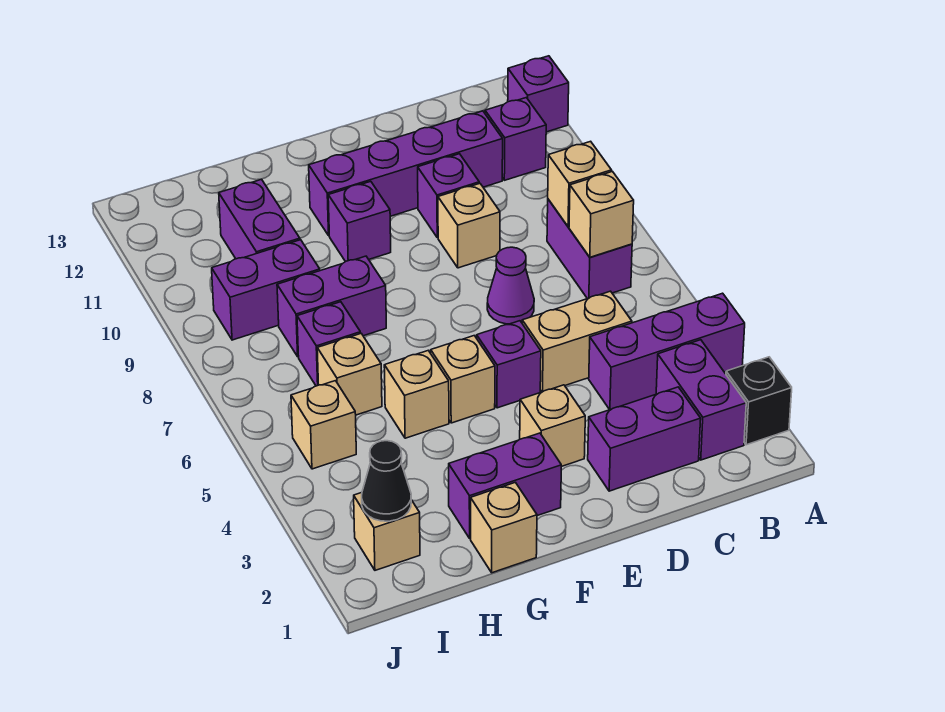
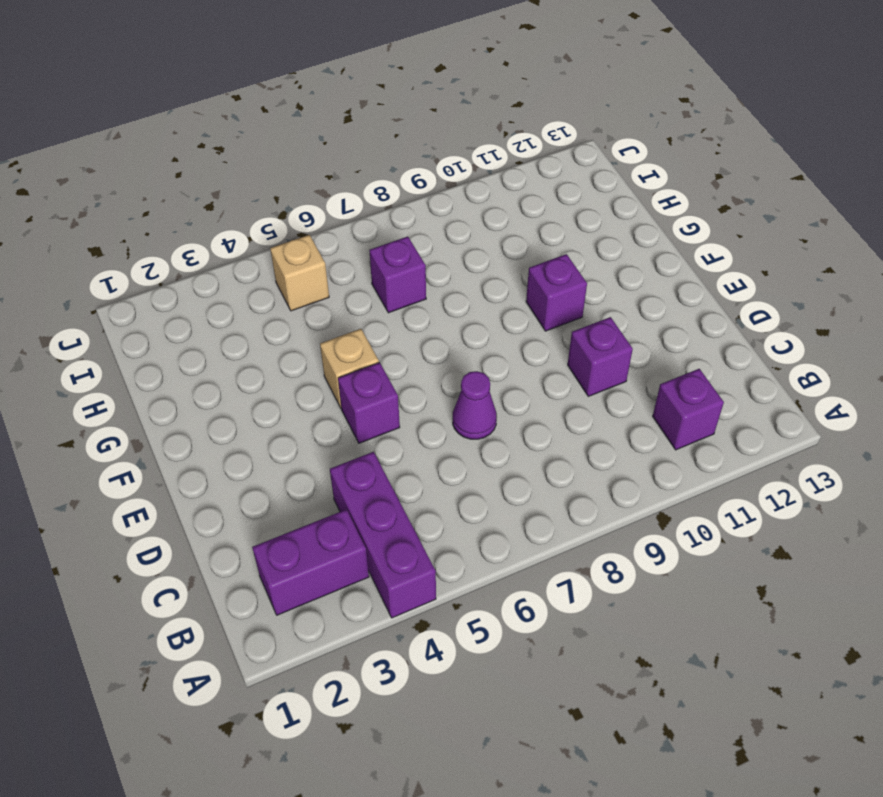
none -> black 1x1 brick [726,357,792,445]
none -> purple 1x1 brick [508,56,569,132]
none -> purple 1x2 brick [547,199,632,299]

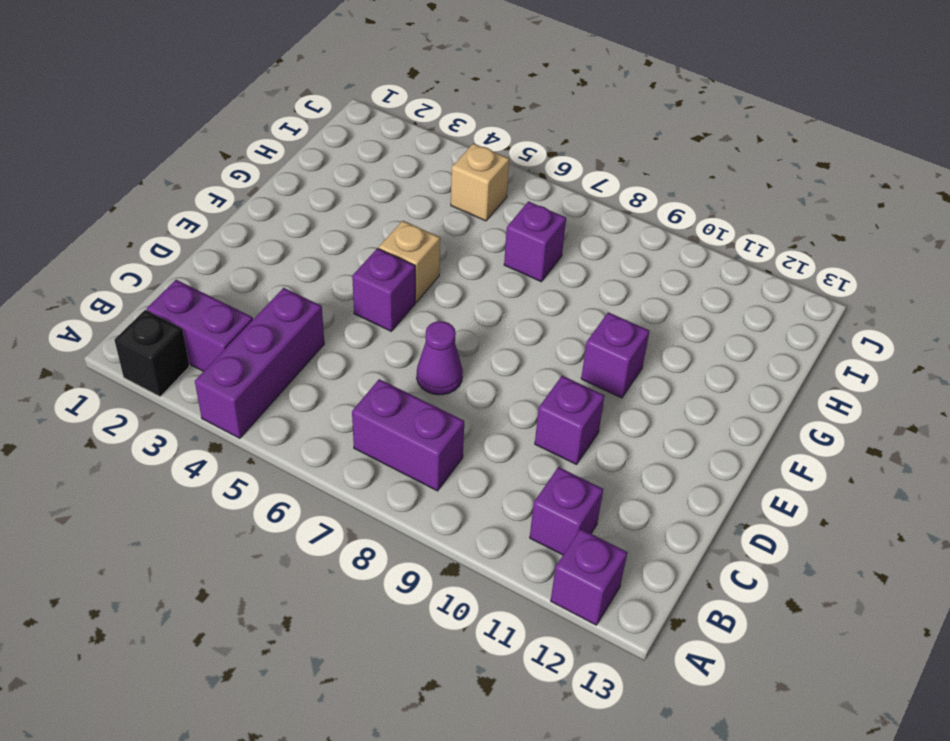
none -> purple 1x2 brick [588,387,701,491]
none -> tan 1x2 brick [522,291,632,392]
none -> purple 1x4 brick [309,111,503,235]

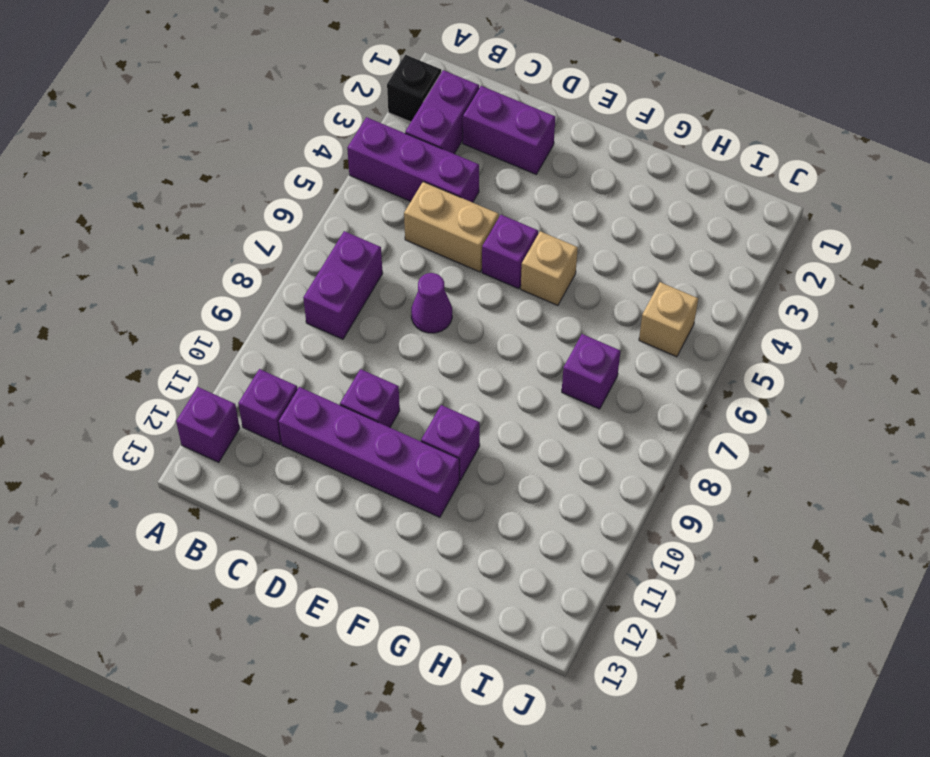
none -> tan 1x1 brick [438,183,500,268]
none -> tan 1x1 brick [520,385,585,467]
none -> purple 1x2 brick [449,433,561,538]

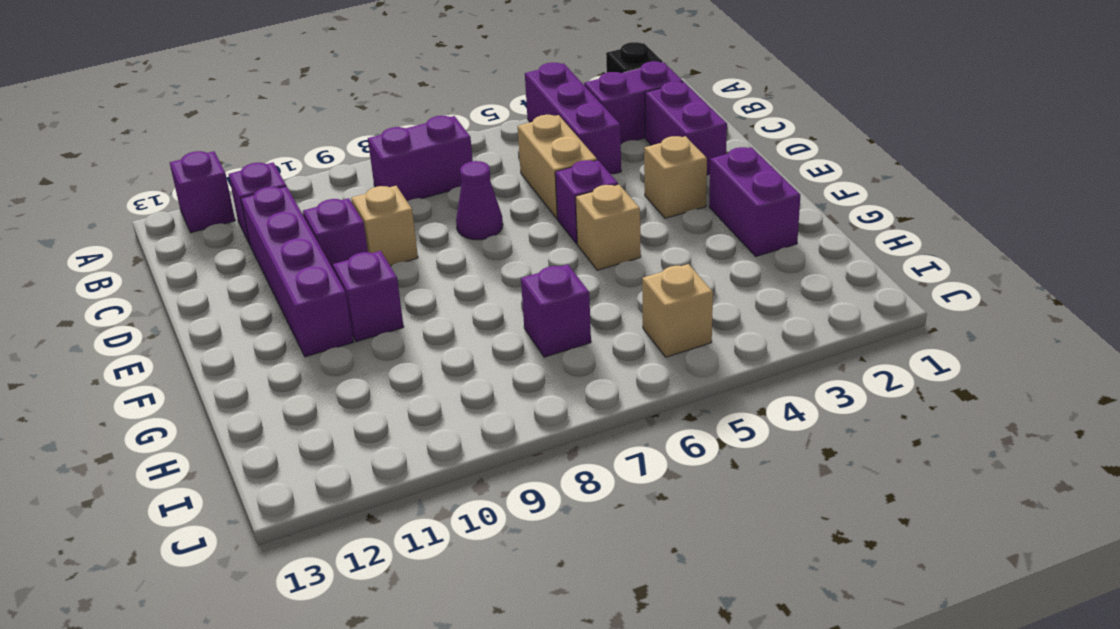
none -> tan 1x1 brick [471,482,537,573]
none -> tan 1x1 brick [384,351,449,438]
none -> purple 1x2 brick [277,256,386,357]

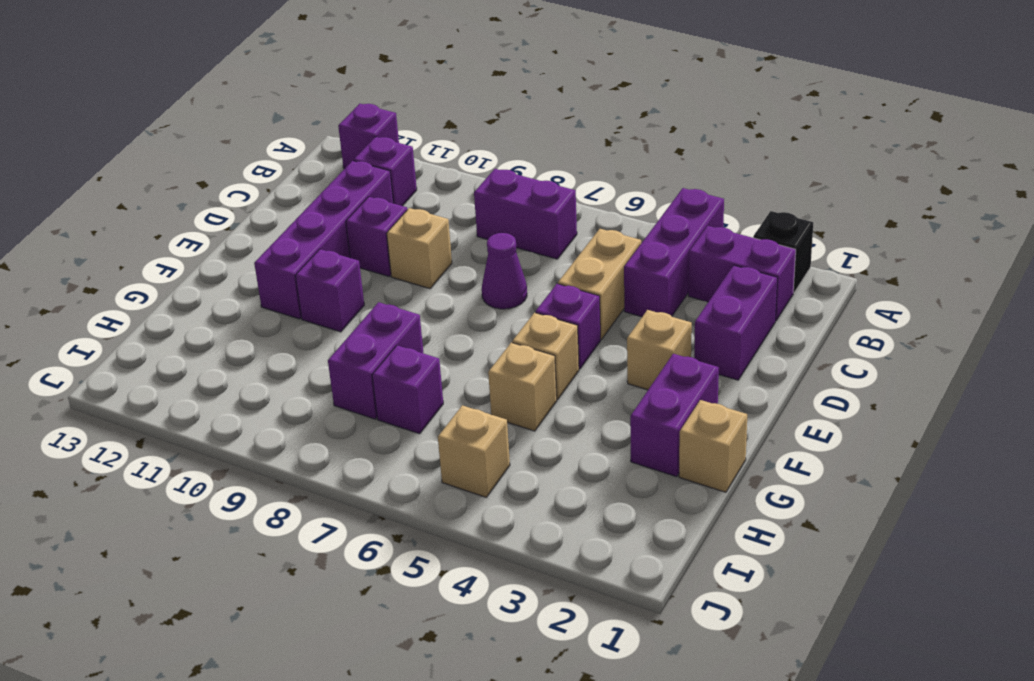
none -> tan 1x1 brick [317,333,382,415]
none -> purple 1x2 brick [212,240,320,340]
none -> purple 1x2 brick [219,179,300,259]

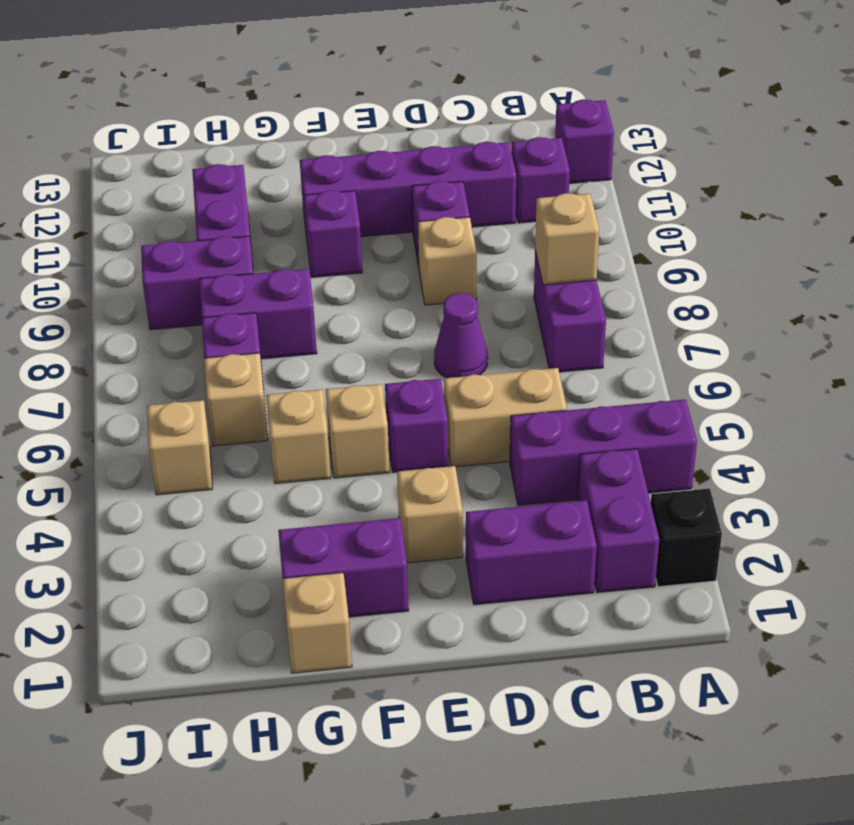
none -> tan 1x1 brick [354,493,420,570]
none -> tan 1x1 brick [569,172,634,257]
none -> black 1x1 cone [362,441,411,521]

